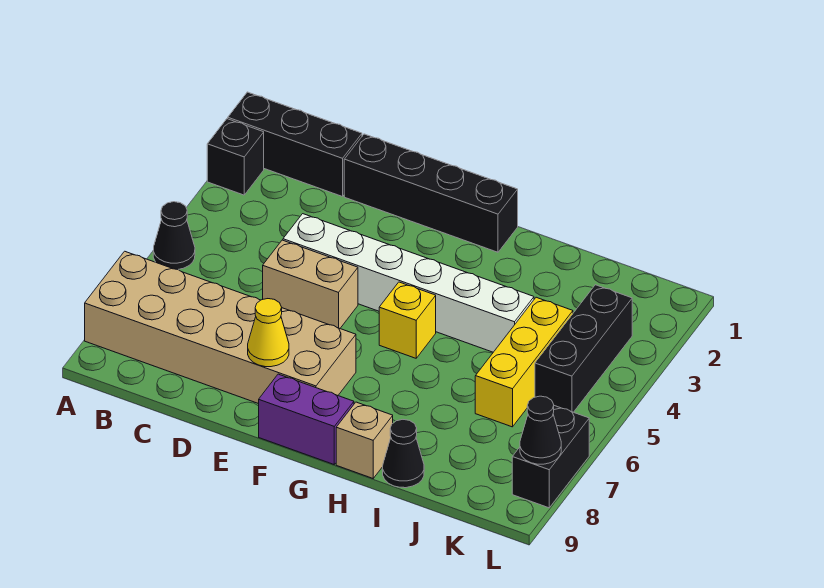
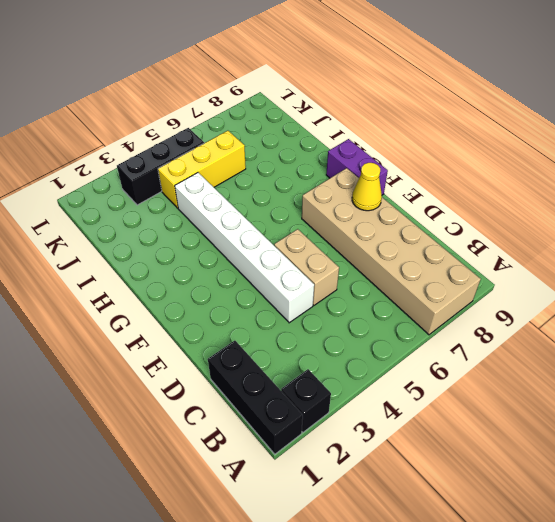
none -> black 1x1 cone [153,202,195,270]
none -> black 1x4 brick [344,134,518,252]
none -> yellow 1x1 brick [379,282,436,358]

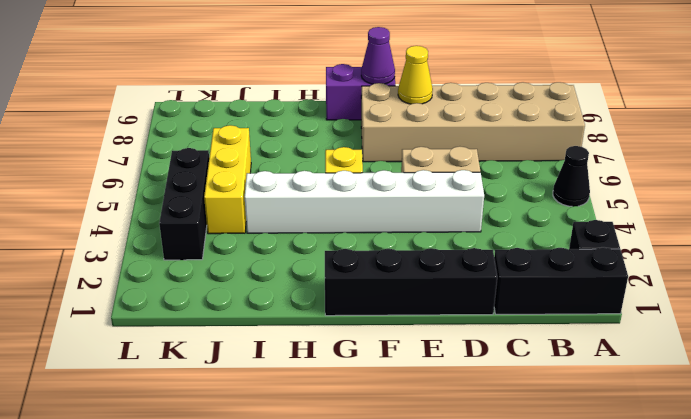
purple 1x1 cone [361,27,395,84] -> none
none -> tan 1x1 brick [336,402,393,478]
none -> black 1x1 cone [383,420,424,488]
none -> black 1x2 brick [512,406,589,508]

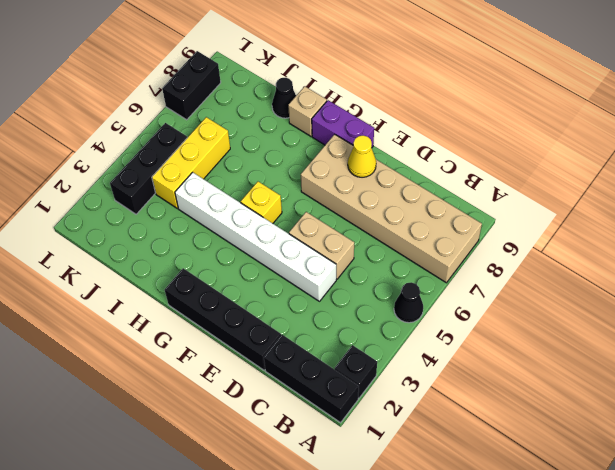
none -> black 1x1 cone [520,396,561,464]

